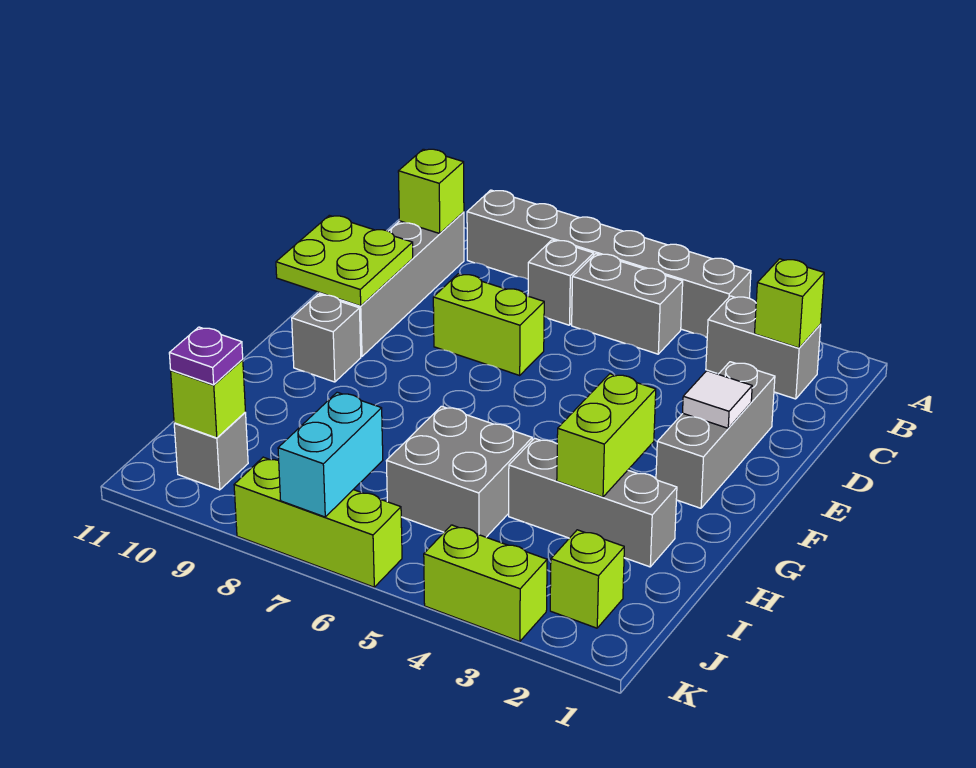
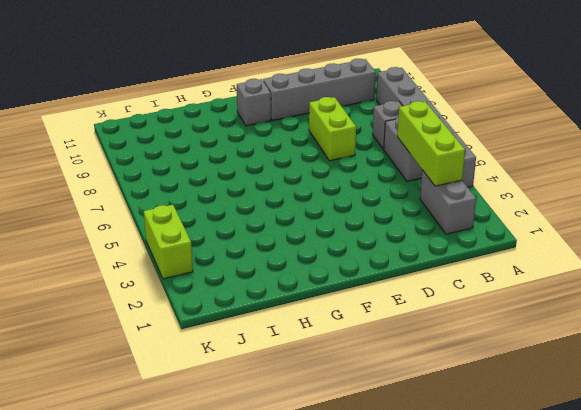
lime 1x3 brick [397,101,465,186] -> lime 1x3 brick moved to [234,457,402,587]
none -> grey 1x3 brick [656,362,775,508]
none -> grey 1x3 brick [509,438,677,567]
none -> grey 2x2 brick [387,406,532,537]

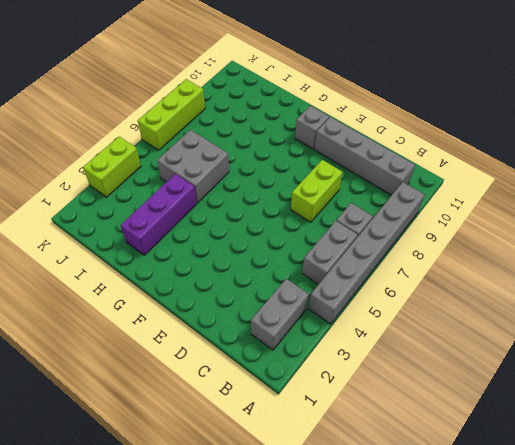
purple 1x3 brick [121,174,197,255] -> grey 1x3 brick [509,438,677,567]
none -> grey 1x3 brick [656,362,775,508]
none -> lime 1x1 brick [550,530,624,628]
none -> grey 1x1 brick [174,413,248,490]

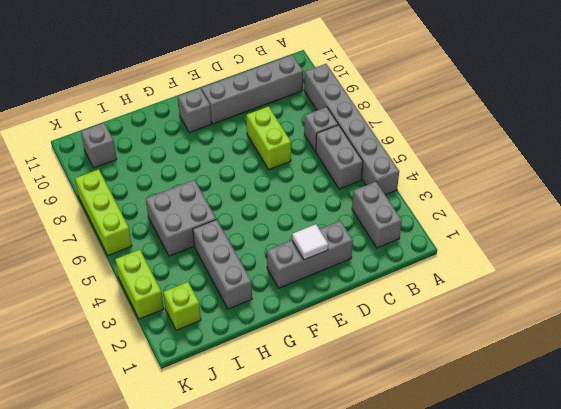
none -> lime 1x1 brick [755,259,824,348]
none -> lime 1x1 brick [398,149,464,233]
none -> lime 2x2 plate [276,215,413,306]

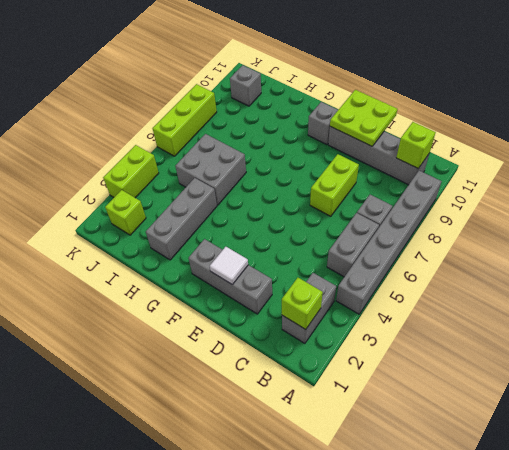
none -> lime 1x2 brick [557,374,656,497]
none -> cyan 1x2 brick [278,392,383,517]
none -> lime 1x1 brick [171,359,246,438]

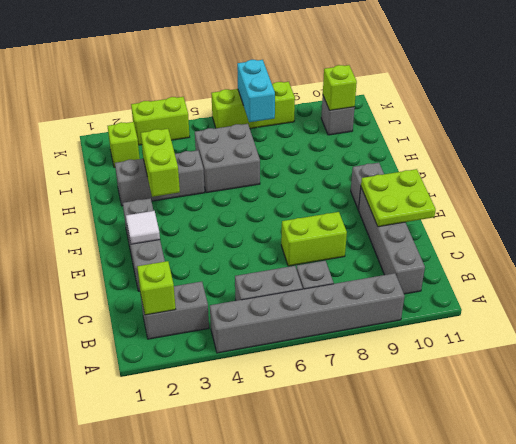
none -> lime 1x1 brick [398,149,464,233]
none -> purple 1x1 plate [169,327,243,385]

